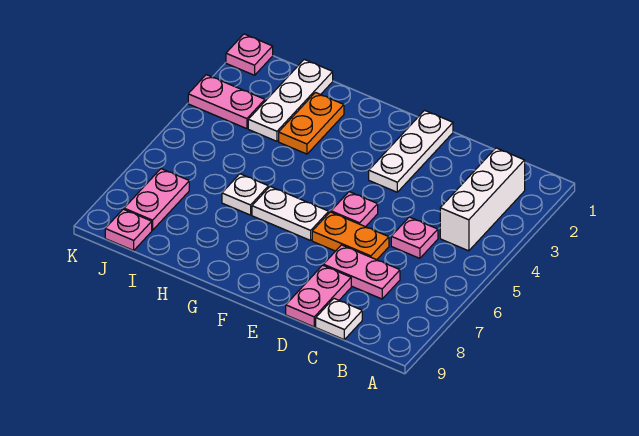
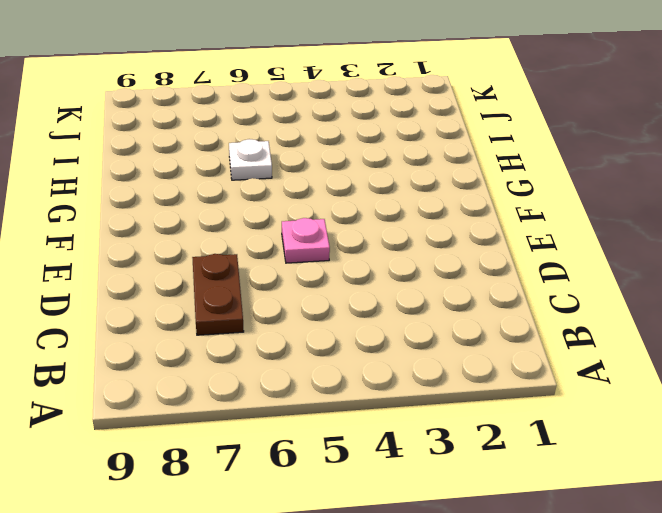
brown 1x2 plate [192,254,244,335] -> pink 1x2 plate [323,245,400,299]
none -> white 1x3 brick [440,148,525,251]
none -> pink 1x1 plate [391,217,438,258]
none -> white 1x1 plate [316,299,362,339]

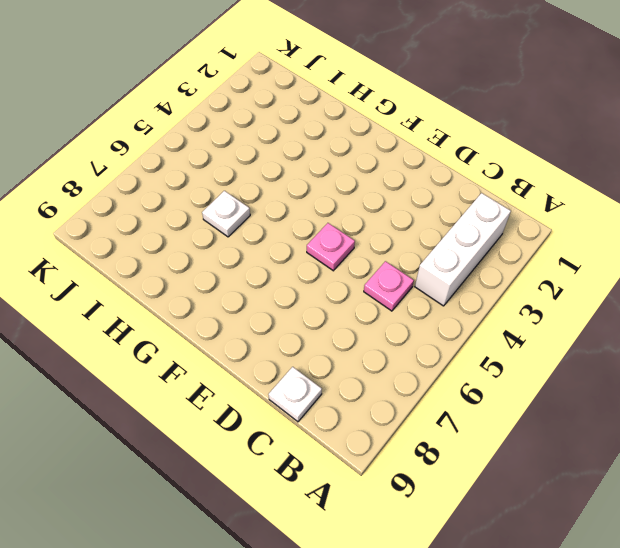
none -> pink 1x2 plate [323,245,400,299]
none -> orange 1x2 plate [312,212,389,260]
none -> pink 1x2 plate [286,265,351,327]

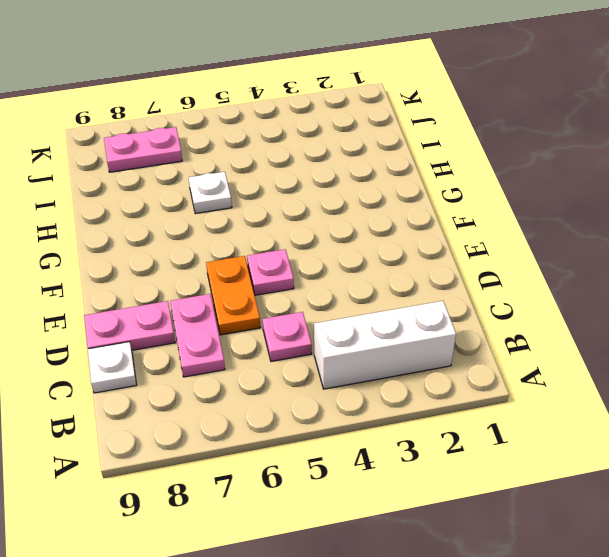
none -> white 1x3 plate [369,110,453,192]
none -> white 1x2 plate [252,187,329,240]
none -> orange 1x2 plate [279,93,344,154]

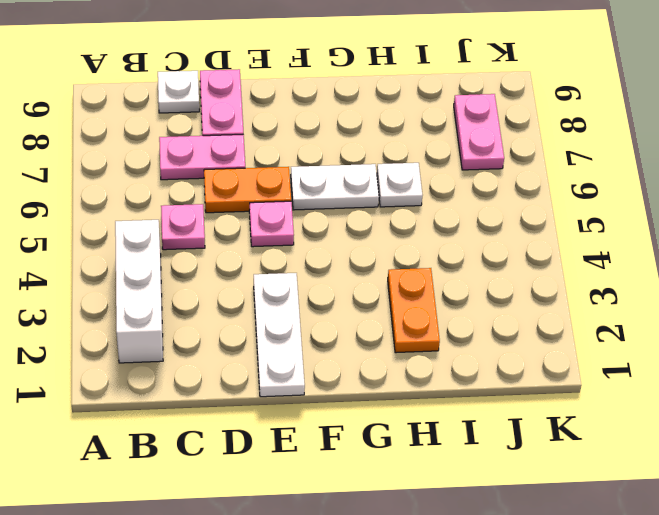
none -> white 1x3 plate [248,60,333,141]
none -> pink 1x2 plate [188,75,265,129]
none -> pink 1x1 plate [105,209,152,250]

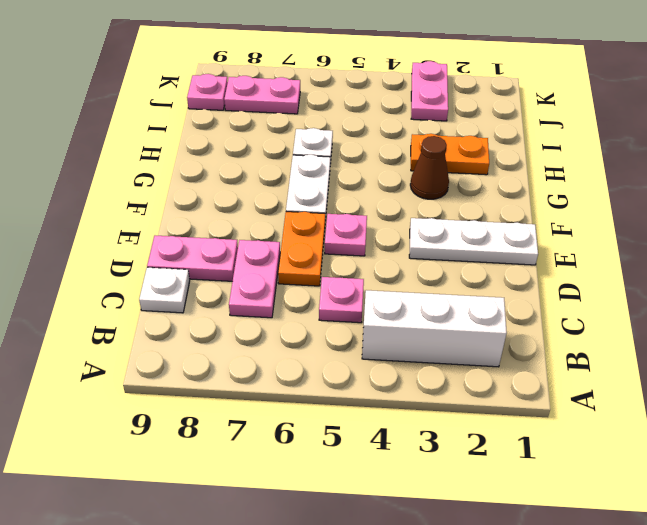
brown 1x1 cone [410,136,449,199] -> none
none -> white 1x3 plate [248,60,333,141]
none -> pink 1x1 plate [226,34,273,75]

